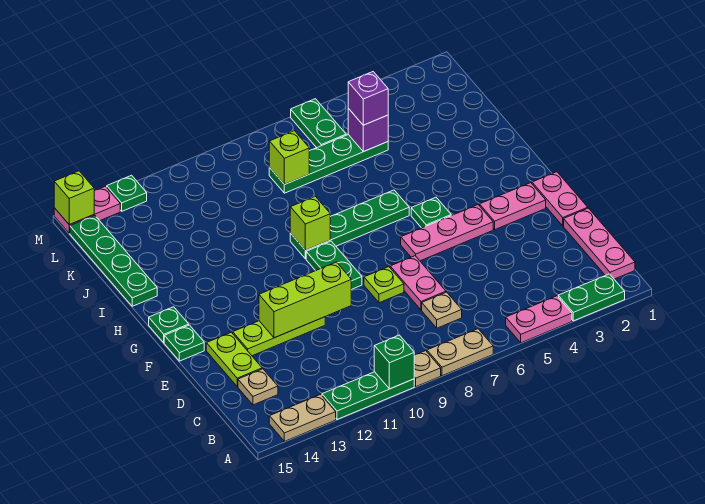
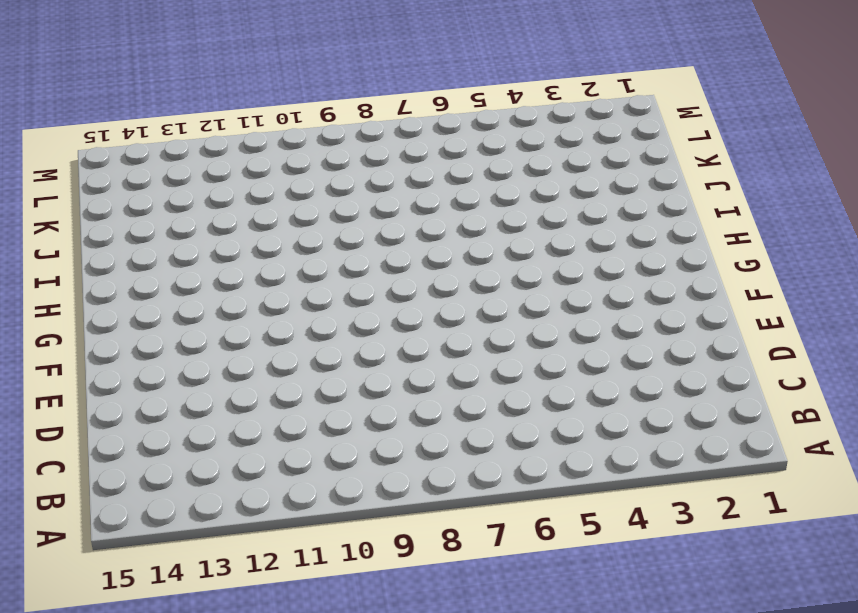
none -> green 1x2 plate [558,274,625,321]
none -> pink 1x2 plate [506,296,572,343]
none -> tan 1x2 plate [427,329,493,376]
none -> tan 1x1 plate [414,351,441,387]

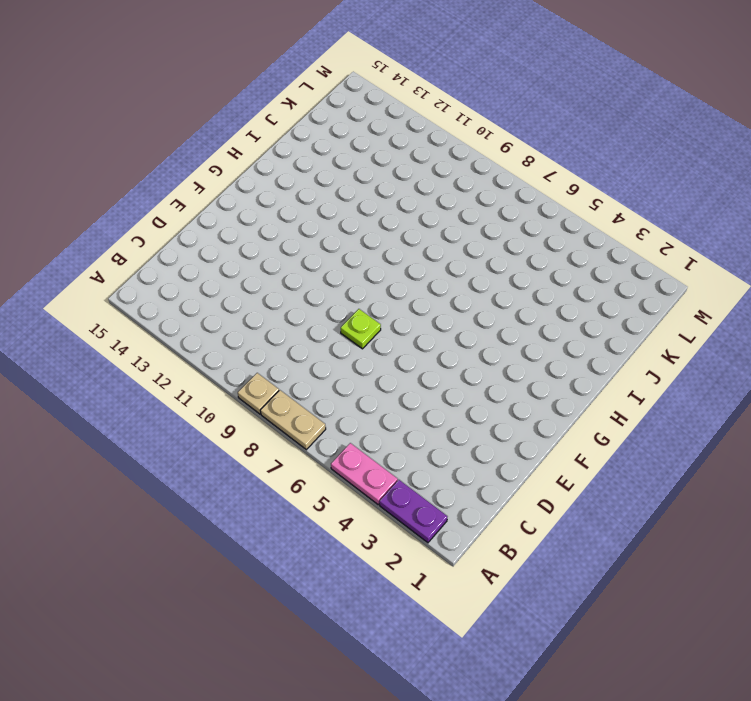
purple 1x2 plate [379,480,447,543] -> green 1x2 plate [558,274,625,321]
none -> green 1x3 plate [322,372,414,419]
none -> tan 1x2 plate [269,394,336,441]
none -> pink 1x3 plate [564,208,635,279]
none -> tan 1x1 plate [422,292,462,328]

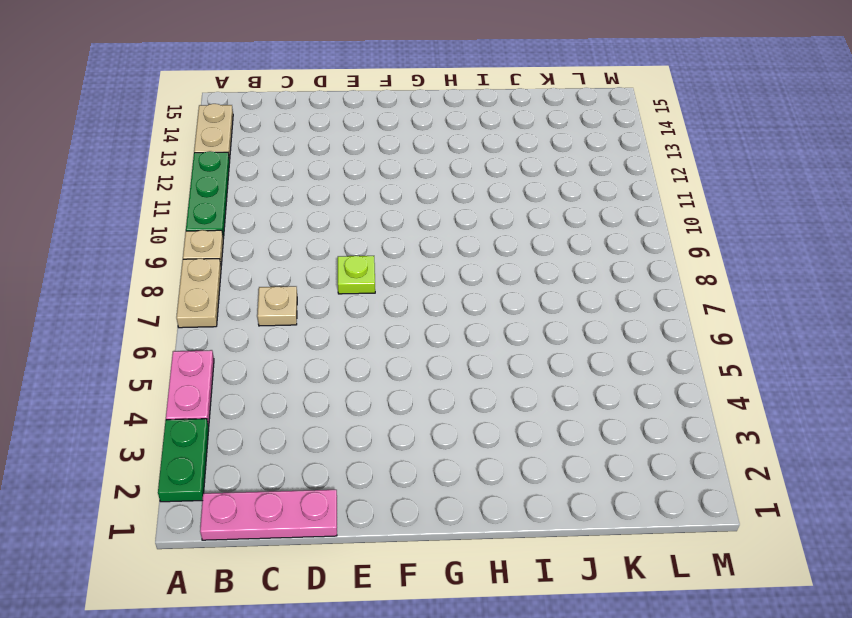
none -> tan 1x1 plate [238,369,278,405]
none -> pink 1x2 plate [390,256,446,310]
none -> lime 1x2 plate [206,332,262,387]
none -> pink 1x2 plate [532,172,588,226]

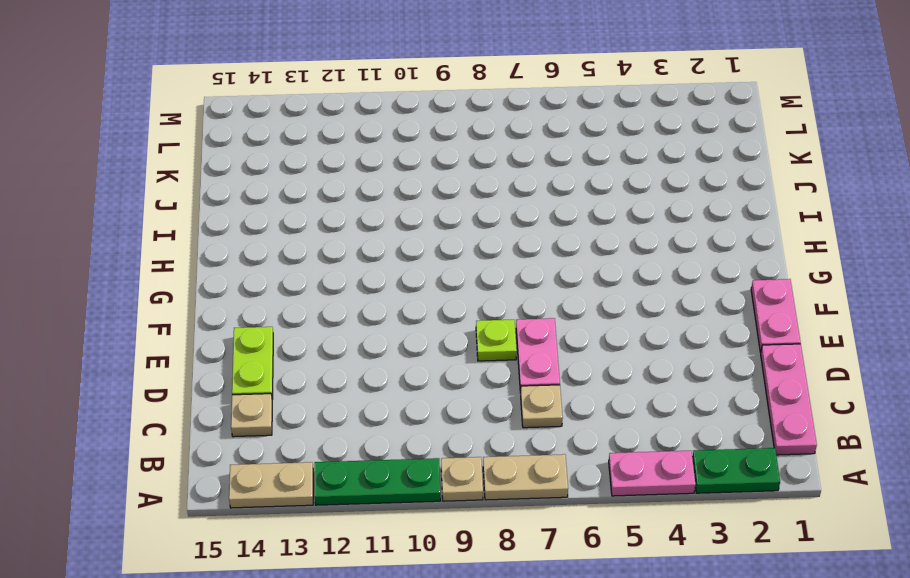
none -> lime 1x3 plate [233,317,325,356]
none -> pink 1x2 plate [480,183,546,230]
none -> pink 1x3 plate [401,205,493,261]
none -> green 1x2 plate [306,241,362,290]

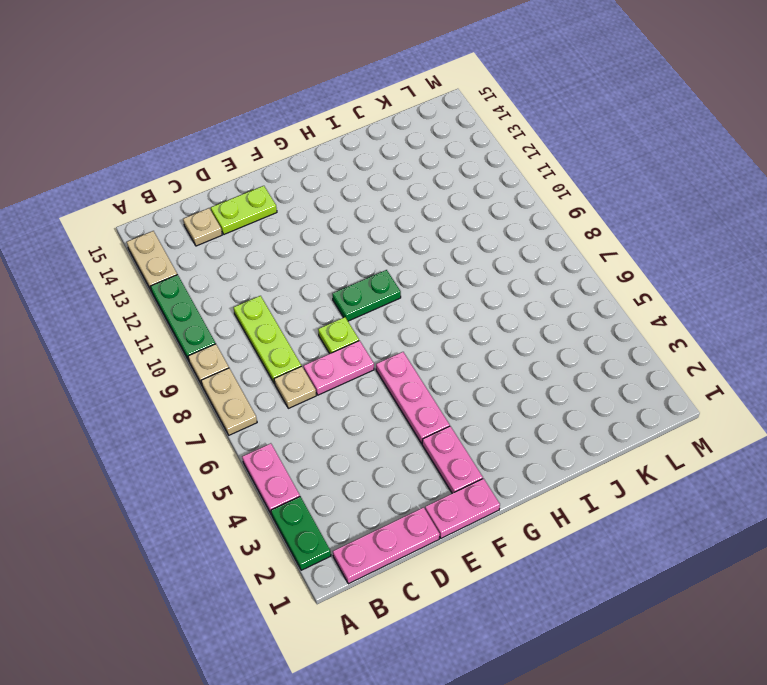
lime 1x3 plate [233,296,301,384] -> lime 1x3 plate moved to [233,317,325,356]
none -> green 1x1 plate [164,325,204,361]
none -> green 1x1 plate [411,197,451,228]
none -> green 1x1 plate [149,307,189,343]
none -> green 1x4 plate [290,190,409,259]

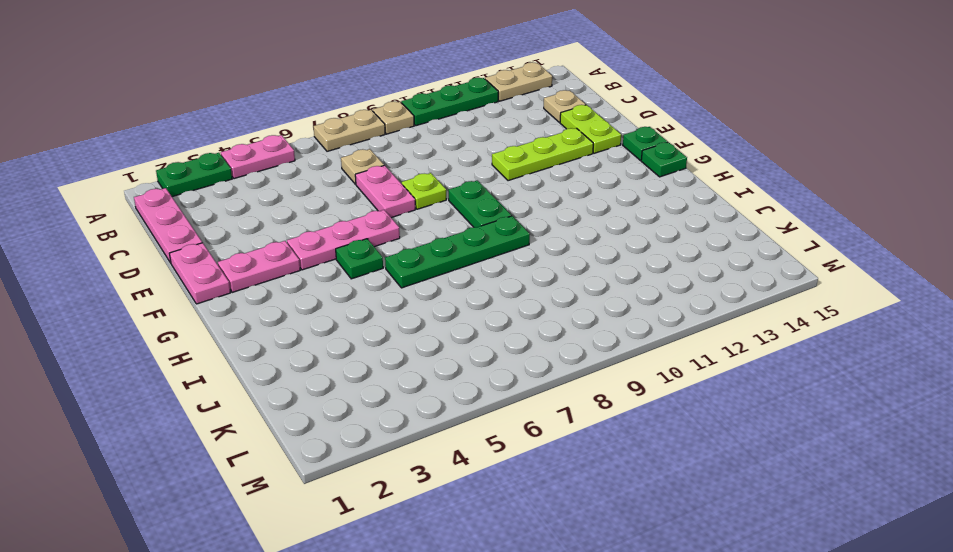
none -> green 1x4 plate [70,216,157,306]
none -> green 1x4 plate [269,135,388,193]
none -> green 1x2 plate [291,99,346,148]
none -> green 1x1 plate [107,175,147,211]

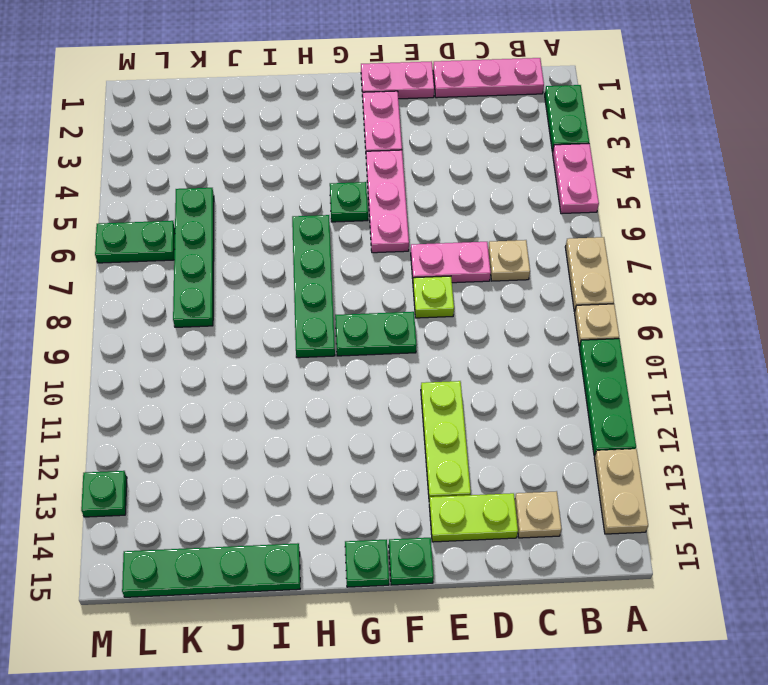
none -> pink 1x2 plate [54,186,120,233]
none -> green 1x1 brick [374,335,414,389]
none -> lime 1x3 brick [259,262,351,338]
none -> lime 1x1 brick [290,196,330,250]

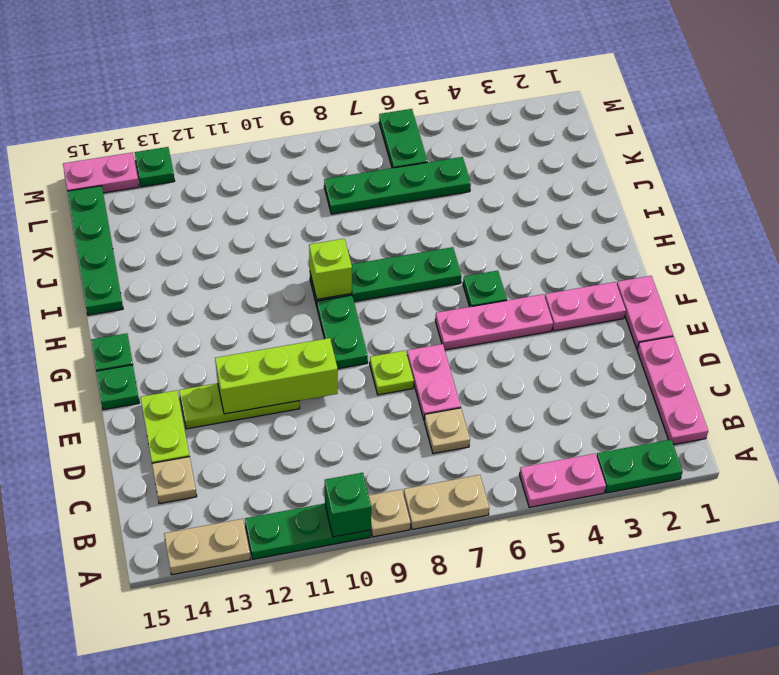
none -> purple 1x1 brick [348,109,388,152]
none -> lime 1x1 brick [269,131,309,185]
none -> lime 1x1 brick [54,171,94,225]
none -> purple 1x1 brick [348,72,388,125]

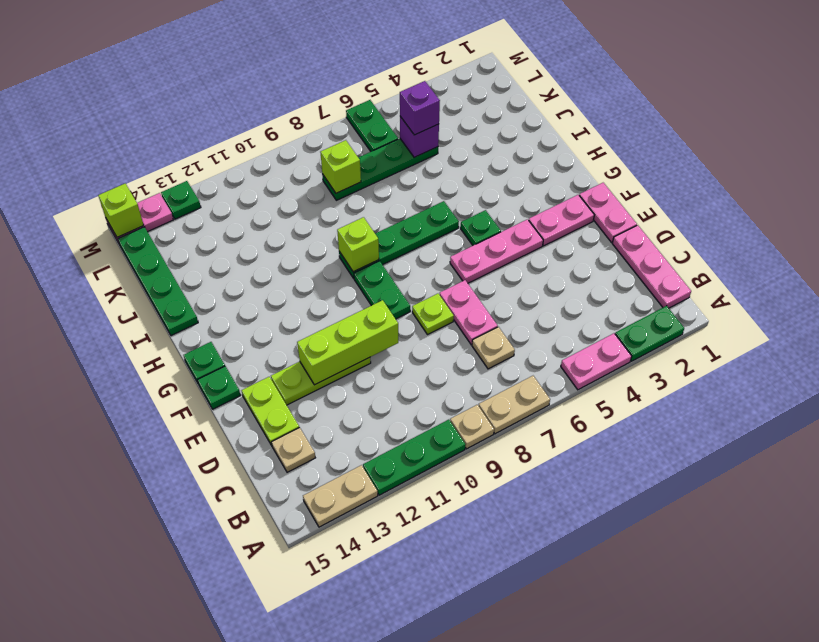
none -> green 1x1 brick [374,335,414,389]

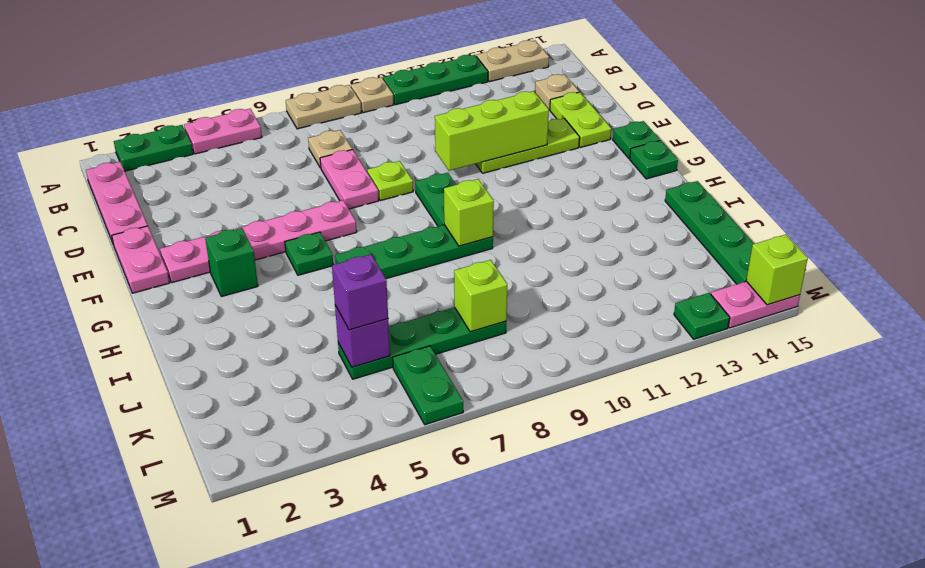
green 1x1 brick [205,228,258,297] -> green 1x1 brick moved to [374,335,414,389]

